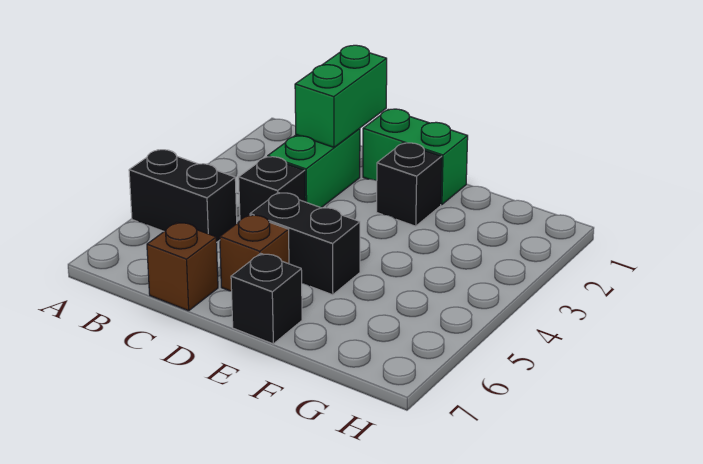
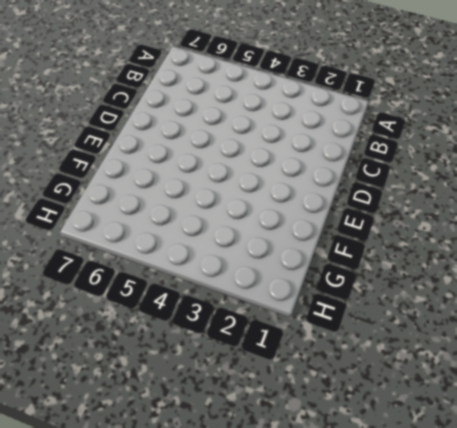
none -> black 1x2 brick [129,150,237,243]
none -> green 1x2 brick [268,128,360,208]

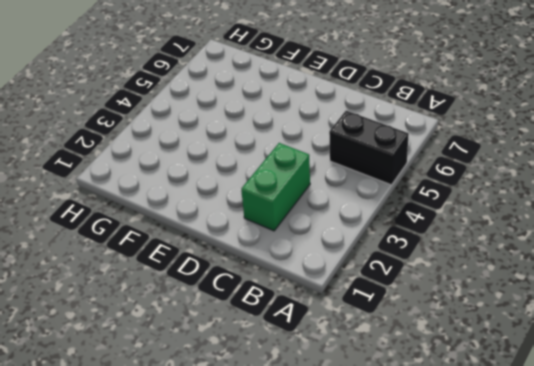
none -> black 1x1 brick [239,157,305,220]
none -> brown 1x1 brick [147,222,218,311]

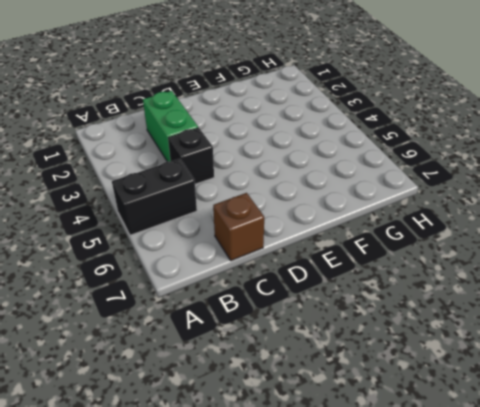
none -> green 1x2 brick [363,109,468,205]
none -> black 1x2 brick [250,193,360,295]

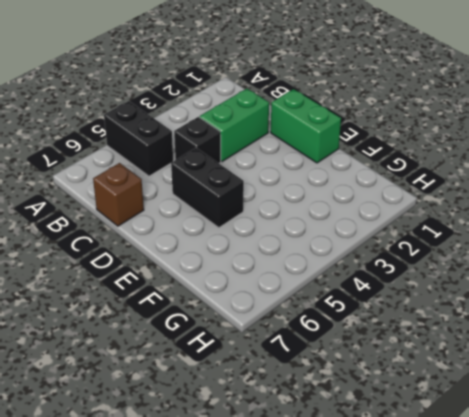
none -> brown 1x1 brick [220,215,289,291]
none -> black 1x1 brick [377,143,442,226]

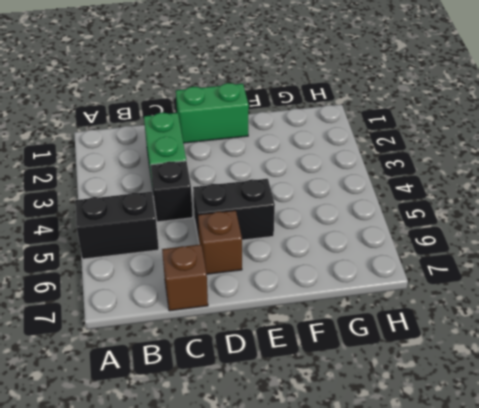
none -> black 1x1 brick [377,143,442,226]
none -> black 1x1 brick [231,253,302,344]

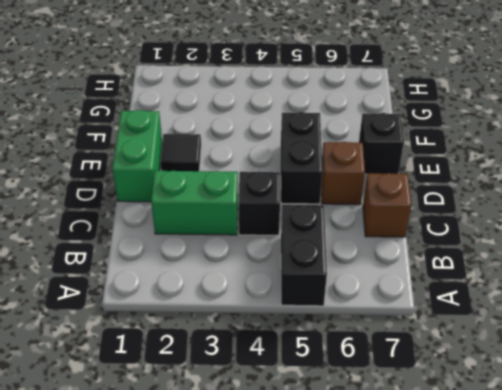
black 1x1 tile [161,134,201,171] -> black 1x1 brick [377,143,442,226]
none -> green 1x2 brick [295,45,387,147]

